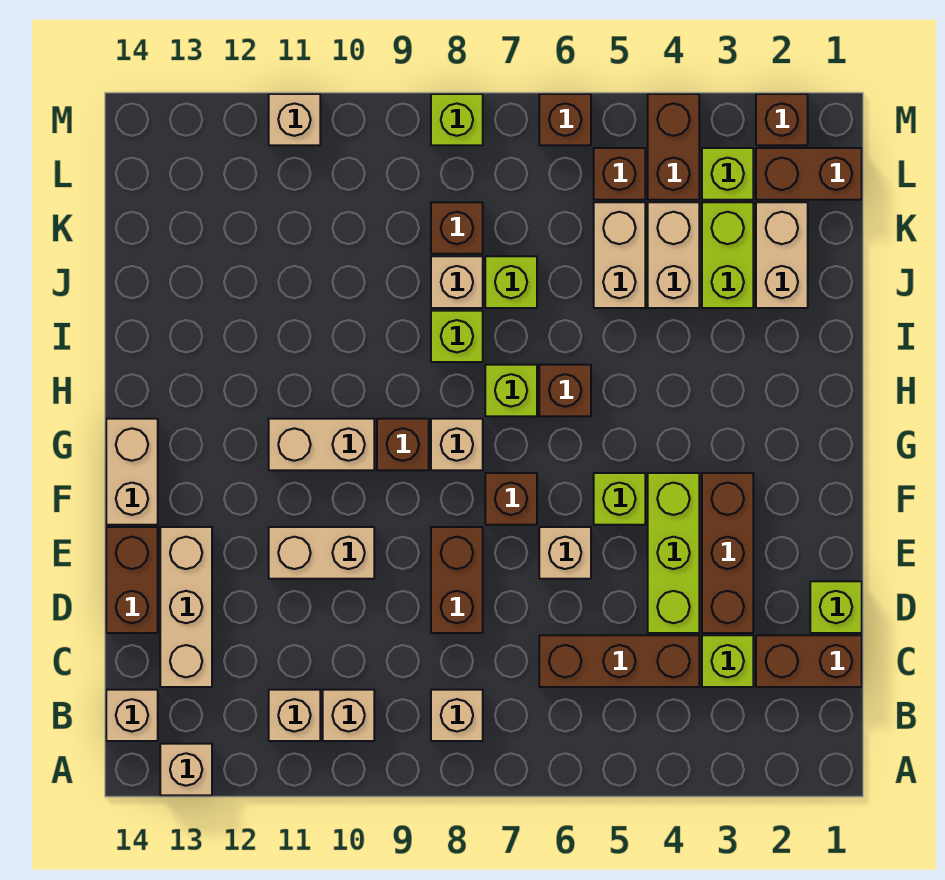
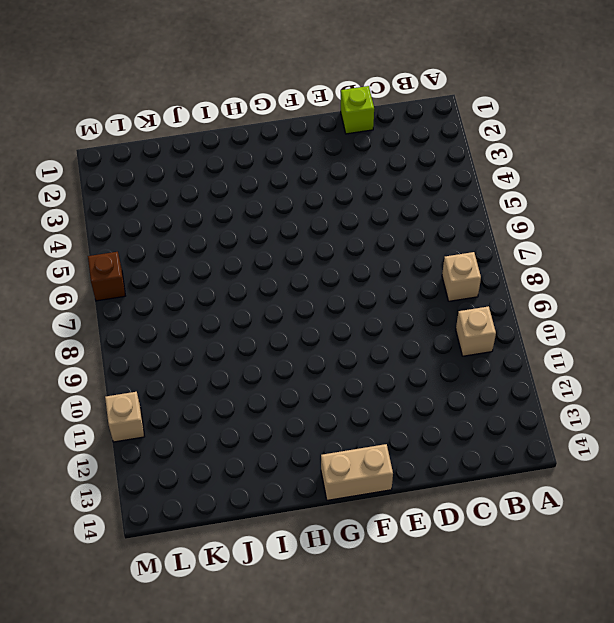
none -> tan 1x1 brick [160,744,212,795]
none -> tan 1x1 brick [269,690,320,741]
none -> tan 1x1 brick [106,690,158,741]
none -> brown 1x2 brick [756,635,862,687]

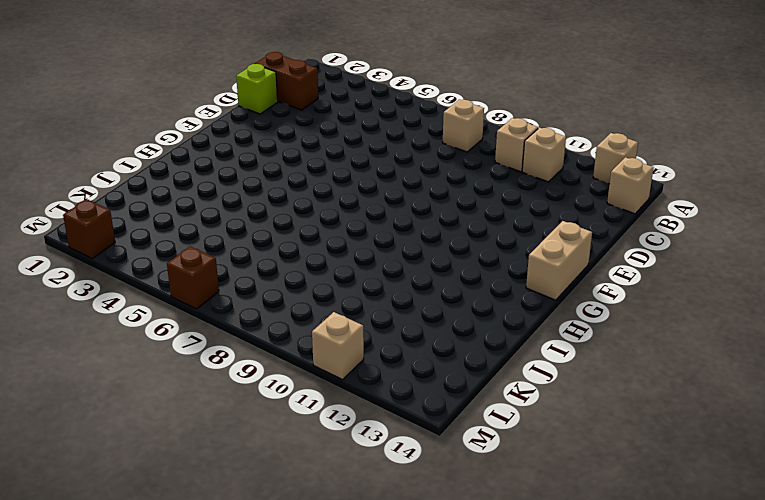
none -> lime 1x1 brick [702,635,753,687]
none -> brown 1x3 brick [539,635,699,687]
none -> tan 1x3 brick [160,527,212,687]
none -> brown 1x3 brick [702,473,753,633]

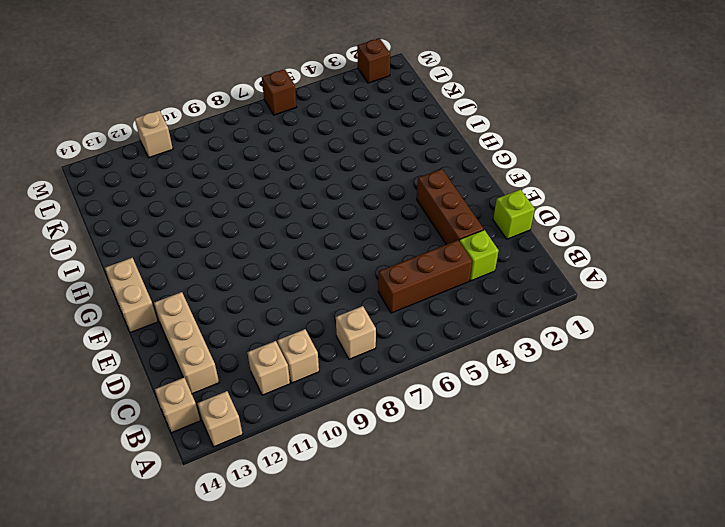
none -> brown 1x2 brick [756,635,862,687]
none -> lime 1x3 brick [648,473,699,633]
none -> brown 1x2 brick [431,527,483,633]
none -> brown 1x2 brick [106,527,158,633]

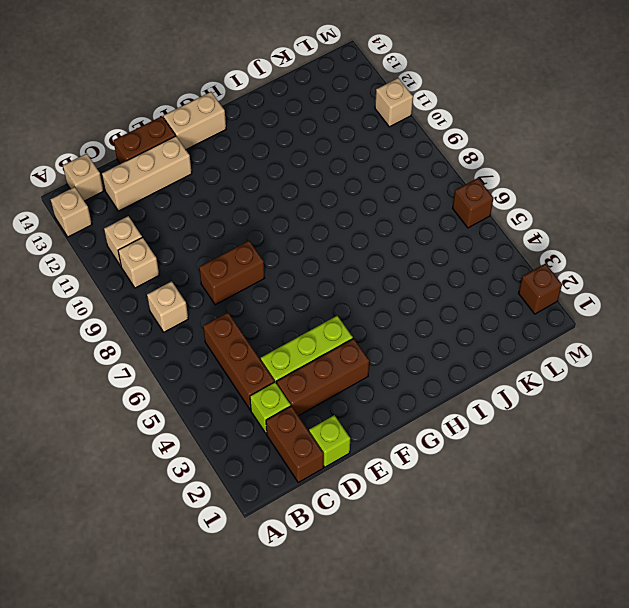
none -> tan 1x1 brick [539,527,591,579]
none -> tan 1x2 brick [269,527,374,579]
none -> lime 1x1 brick [594,473,645,525]
none -> brown 1x1 brick [485,473,537,525]

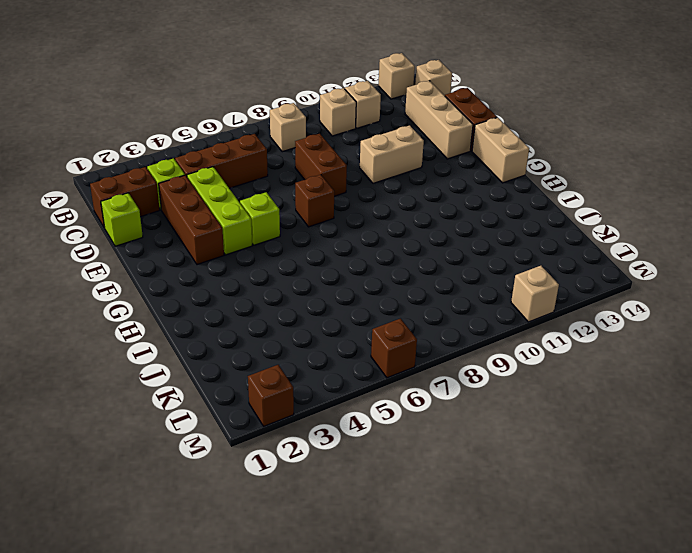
none -> tan 1x1 brick [539,527,591,579]
none -> tan 1x1 brick [431,419,483,470]
none -> brown 1x1 brick [377,419,429,470]
none -> tan 1x2 brick [269,419,374,470]

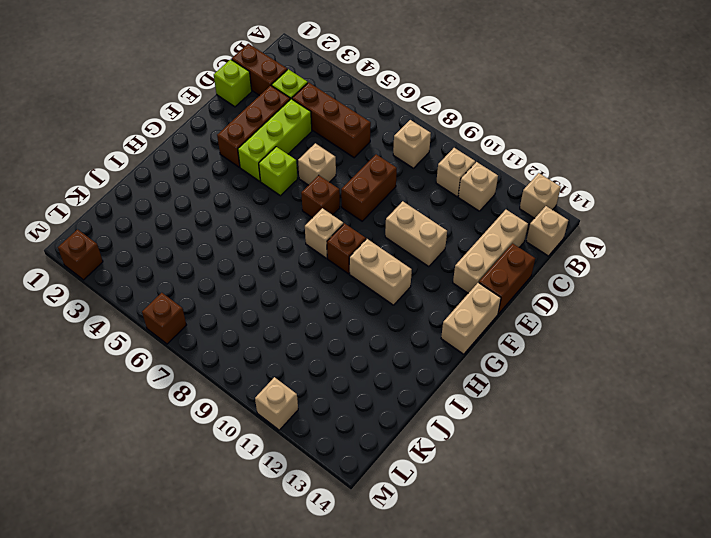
none -> brown 1x1 brick [539,365,591,416]
none -> lime 1x1 brick [485,365,537,416]
none -> lime 1x1 brick [431,311,483,362]
none -> tan 1x2 brick [756,202,808,308]

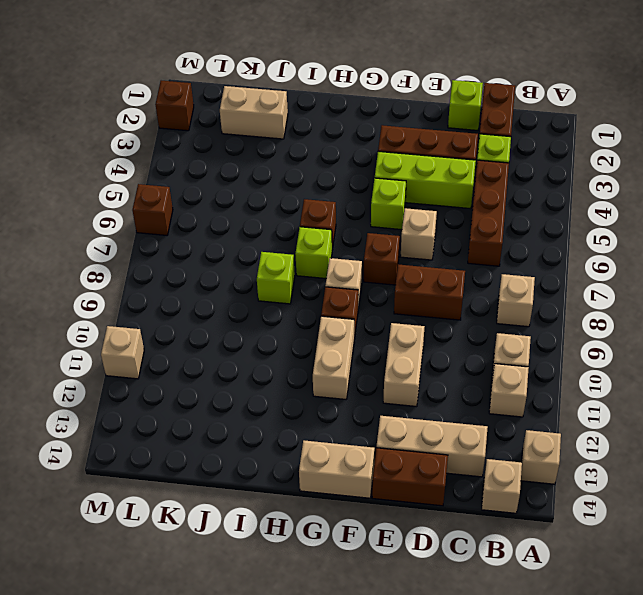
none -> lime 1x2 brick [702,202,753,308]
none -> tan 1x2 brick [648,202,699,308]
none -> tan 1x2 brick [594,202,645,308]
none -> lime 1x1 brick [485,256,537,308]

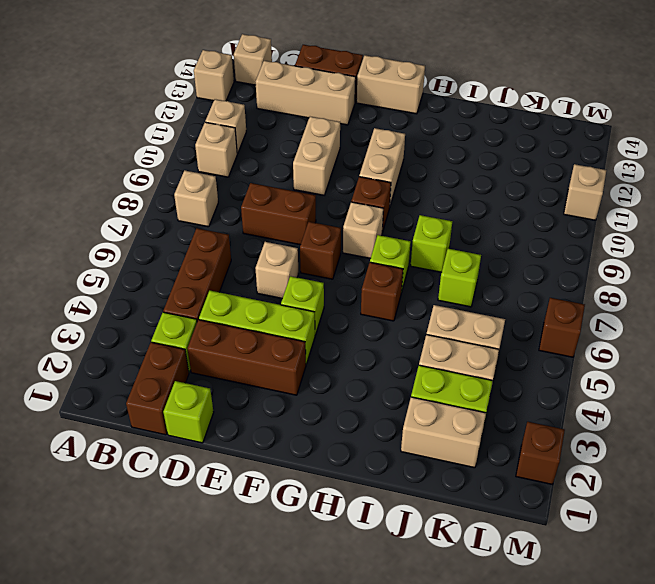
none -> tan 1x1 brick [431,256,483,308]
none -> brown 1x1 brick [431,202,483,254]
none -> brown 1x2 brick [756,148,862,200]
none -> lime 1x1 brick [702,148,753,200]

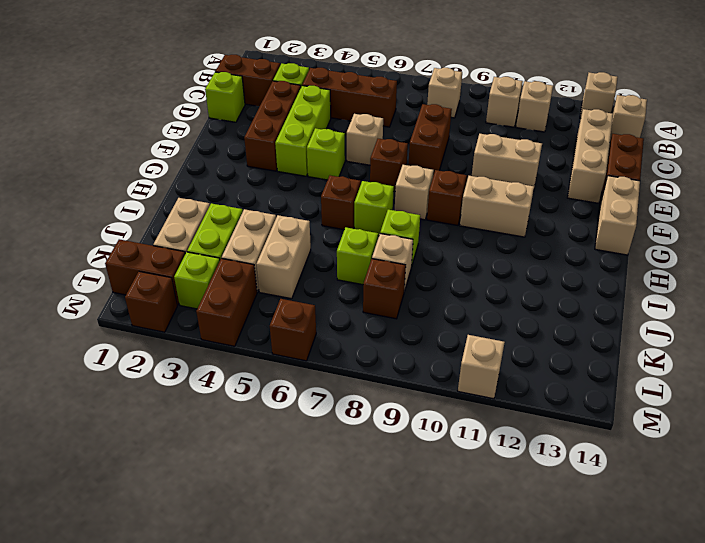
none -> brown 1x1 brick [594,148,645,200]
none -> lime 1x1 brick [431,94,483,145]

